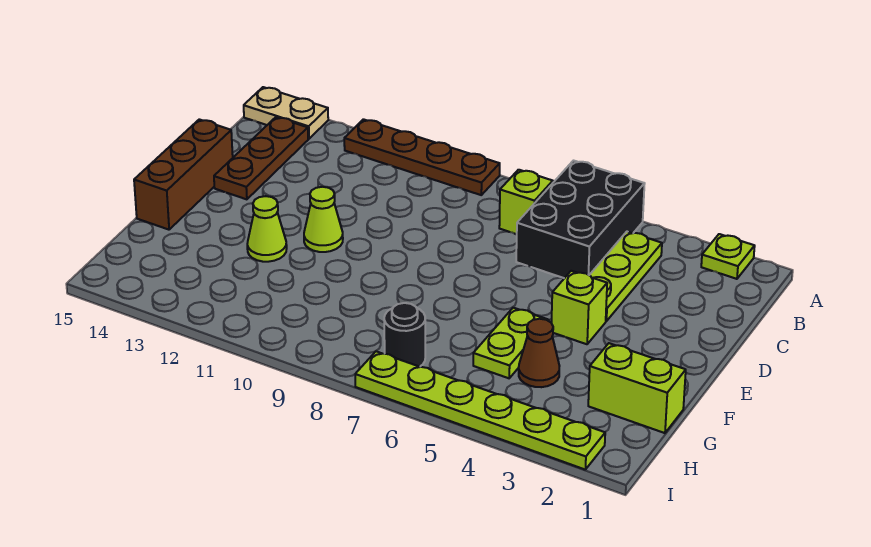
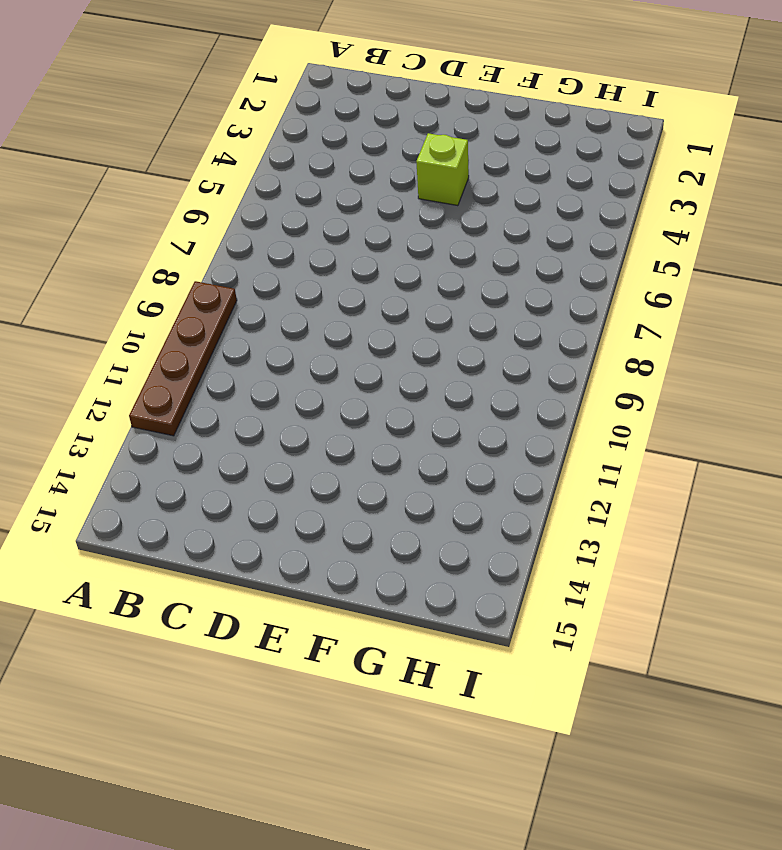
none -> lime 1x1 plate [701,234,755,279]
none -> black 2x3 brick [516,161,645,278]
none -> tan 1x2 plate [244,87,328,139]

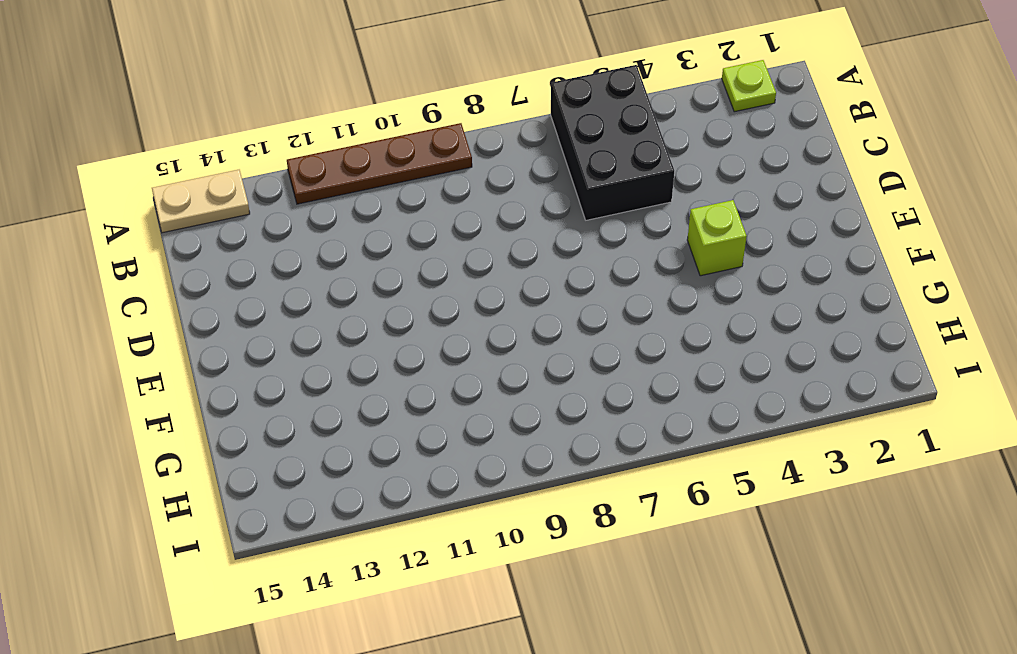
none -> lime 1x3 plate [589,232,662,321]
none -> lime 1x1 brick [499,170,553,234]
none -> brown 1x3 plate [214,117,308,199]

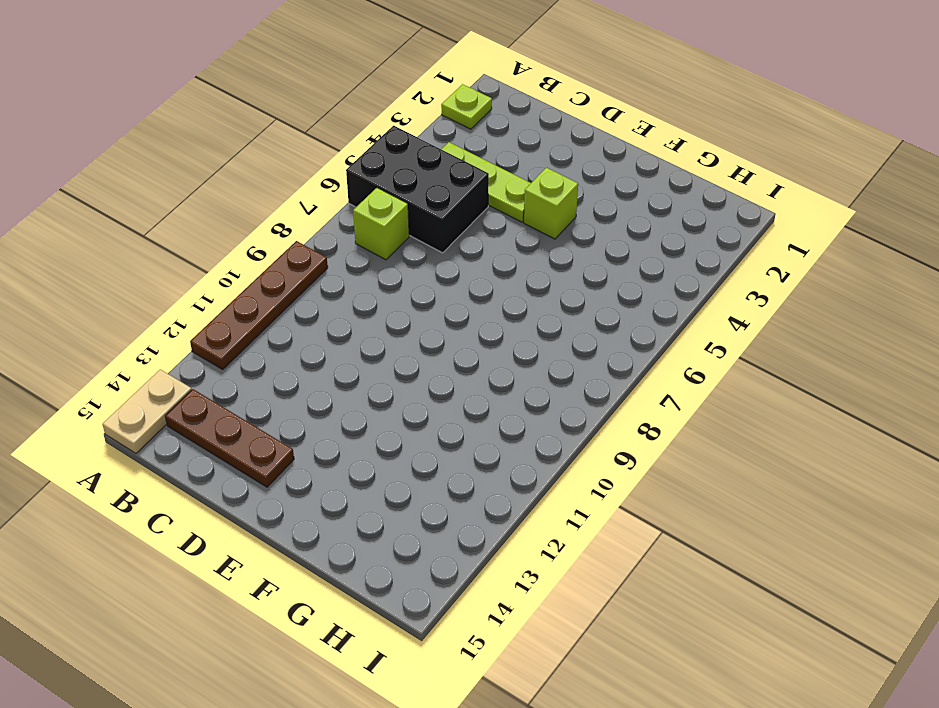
none -> brown 1x3 brick [134,119,233,230]
none -> lime 1x1 cone [304,187,343,252]
none -> lime 1x2 plate [473,308,549,378]

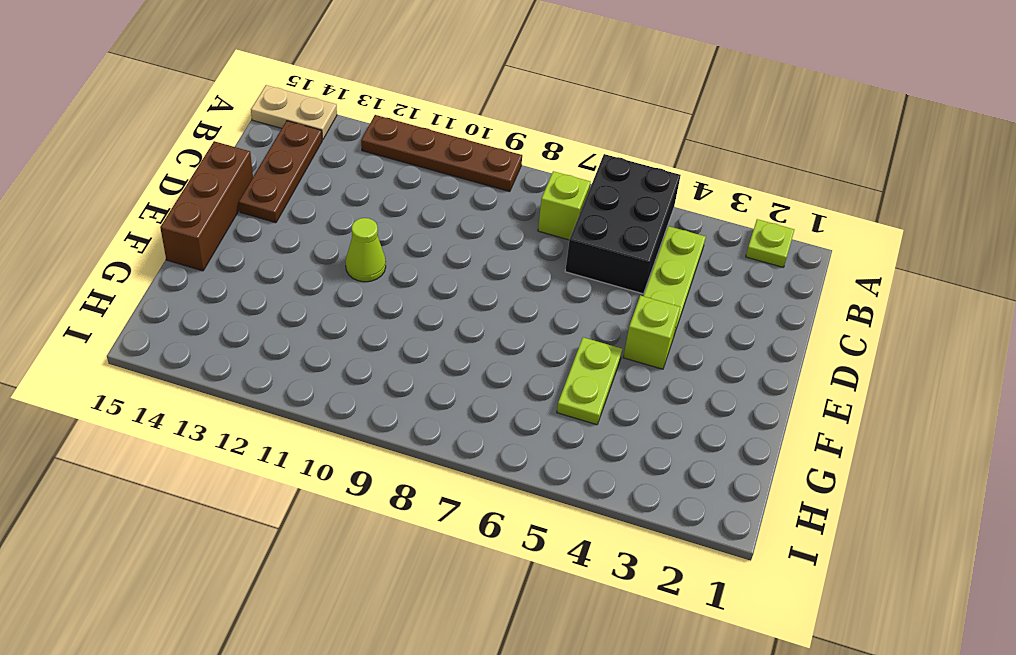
none -> lime 1x1 cone [247,196,287,262]
none -> lime 1x2 brick [588,343,686,433]
none -> brown 1x1 cone [519,319,559,387]

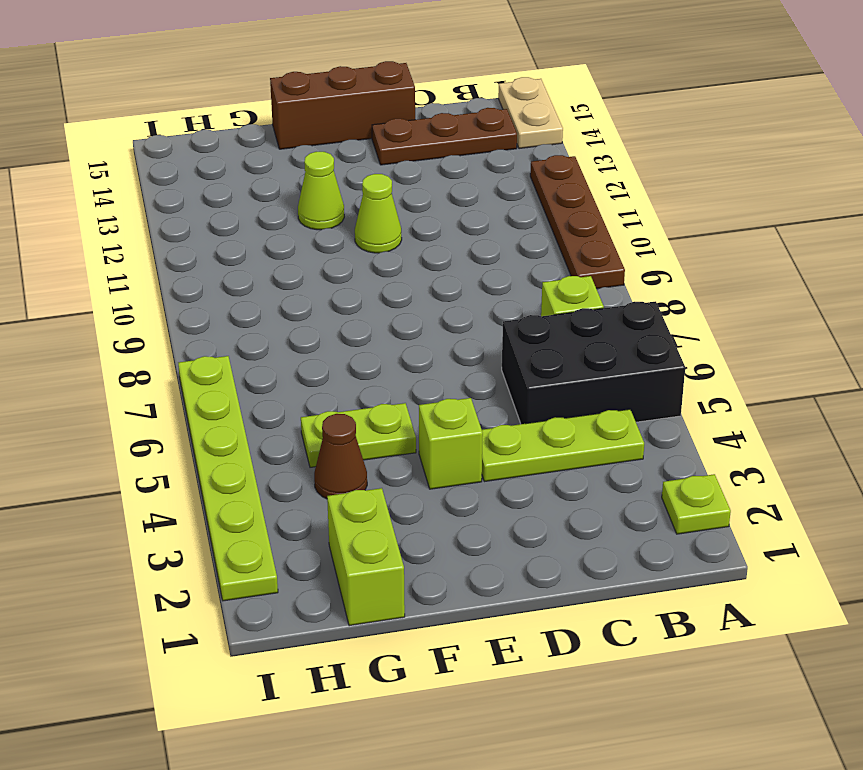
none -> black 1x1 round brick [384,303,425,367]

